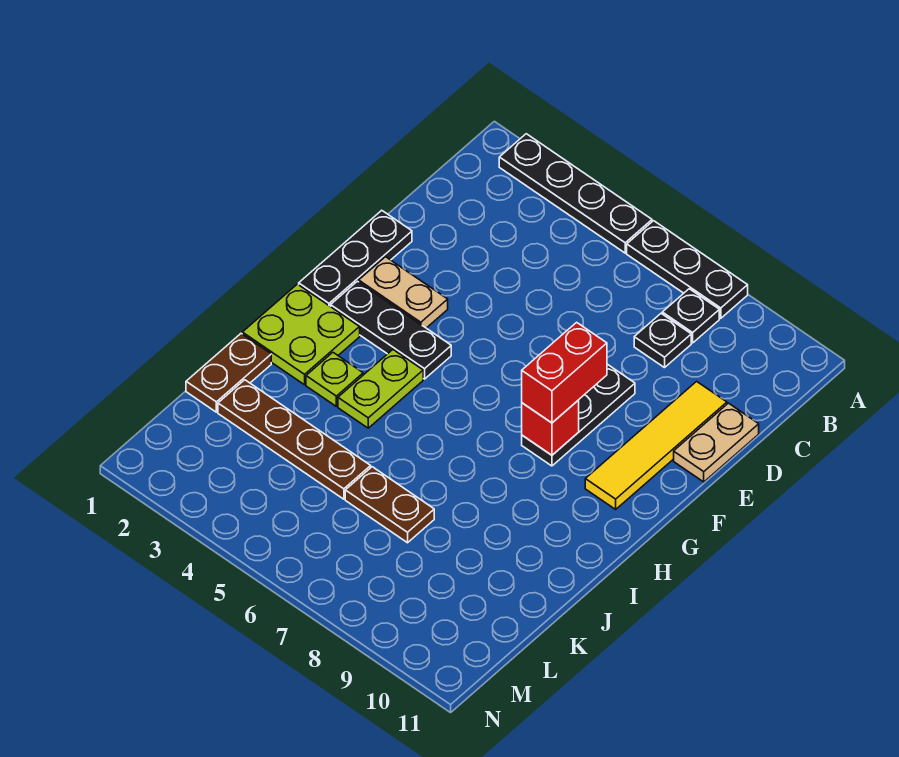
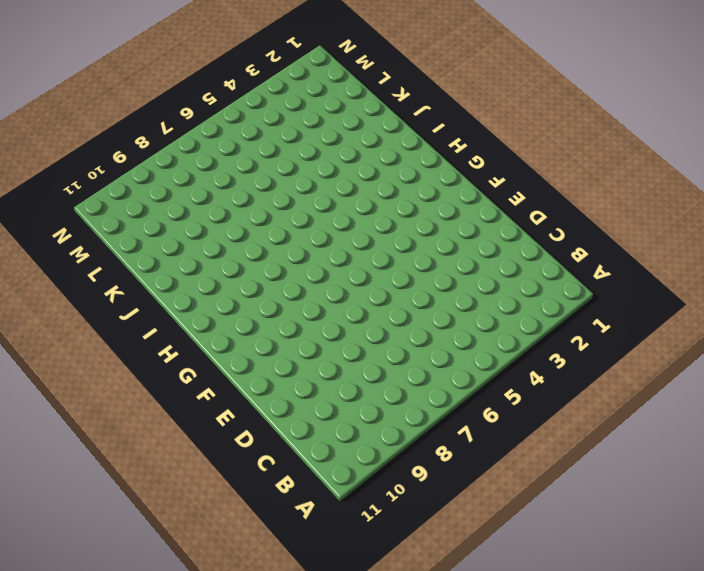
none -> black 1x4 plate [499,134,652,253]
none -> black 1x3 plate [627,221,748,318]
none -> black 1x1 plate [662,289,719,343]

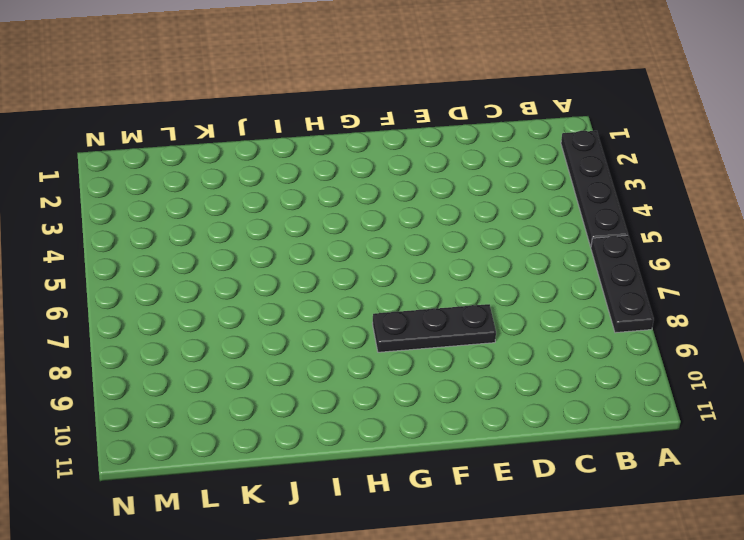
none -> black 1x1 plate [662,289,719,343]
none -> black 1x1 plate [634,314,691,368]
none -> yellow 1x4 tile [585,381,727,509]

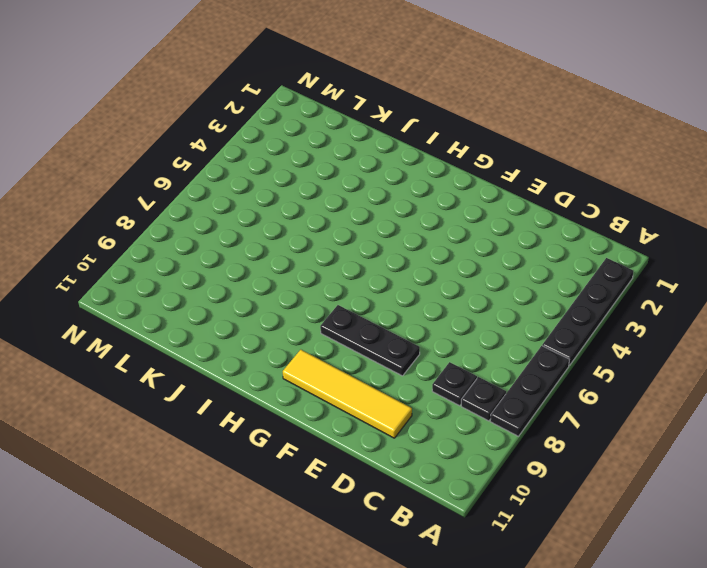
none -> tan 1x2 plate [674,403,759,482]
none -> black 1x3 plate [299,210,412,307]
none -> tan 1x2 plate [359,257,448,328]

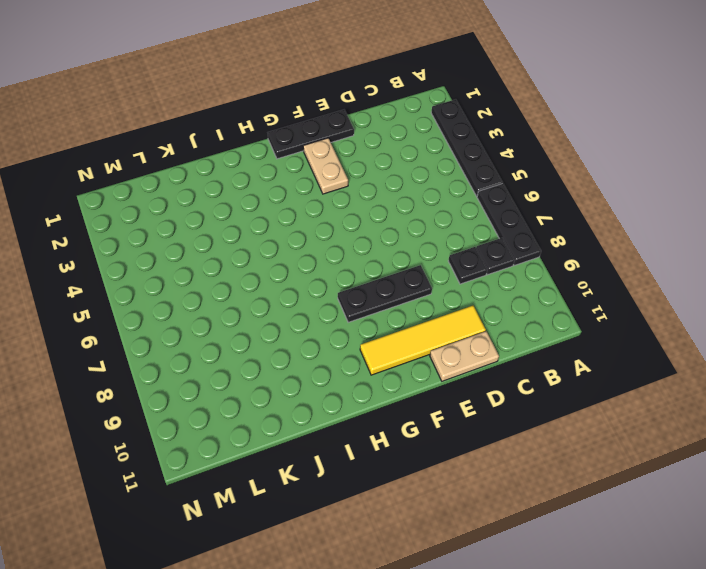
none -> black 1x3 plate [331,281,451,379]
none -> lime 2x2 plate [242,284,360,385]
none -> lime 1x2 plate [338,350,423,428]

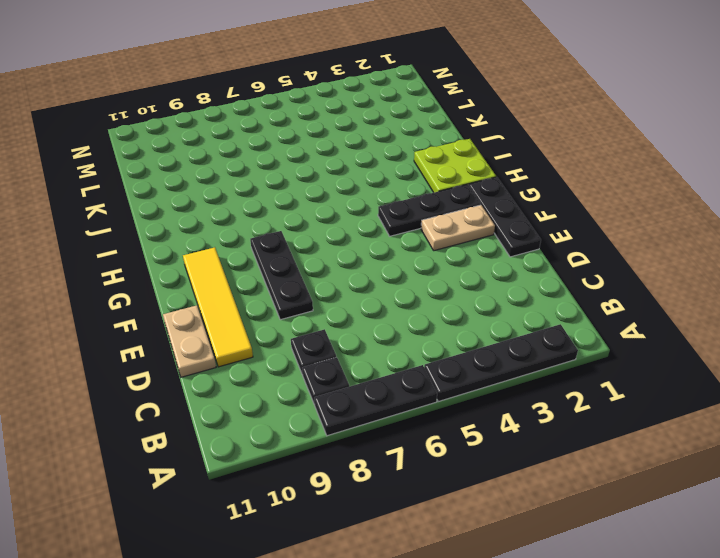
none -> lime 1x2 plate [338,350,423,428]
none -> lime 1x1 plate [306,353,363,406]
none -> brown 1x2 plate [186,334,271,412]

